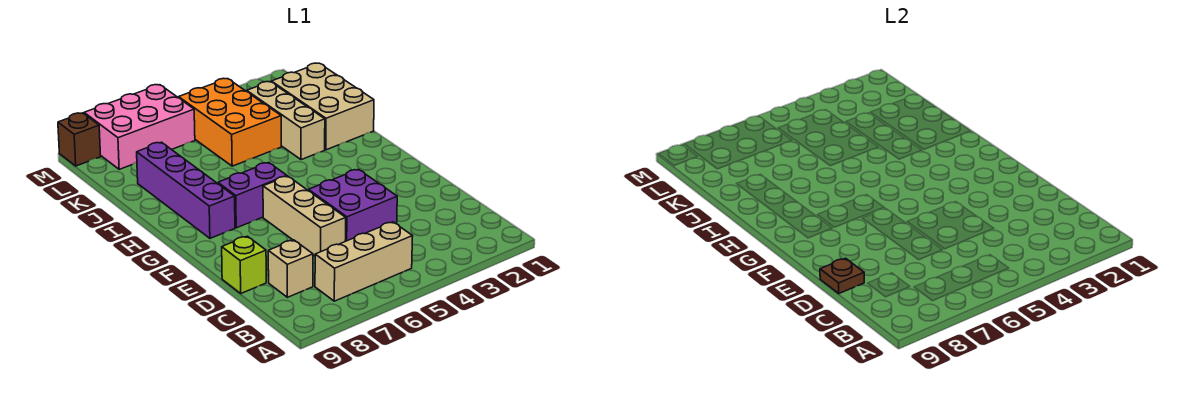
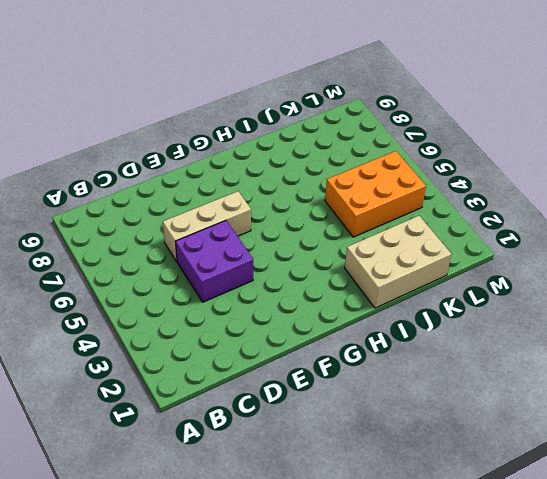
none -> tan 1x3 brick [315,222,413,301]
none -> tan 1x1 brick [268,240,313,297]
none -> lime 1x1 brick [222,236,266,293]

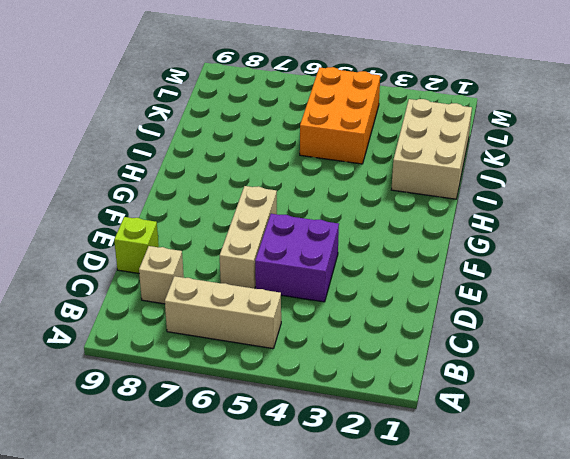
none -> purple 1x2 brick [218,162,287,228]
none -> purple 1x4 brick [137,142,235,238]
none -> tan 1x3 brick [247,82,325,160]

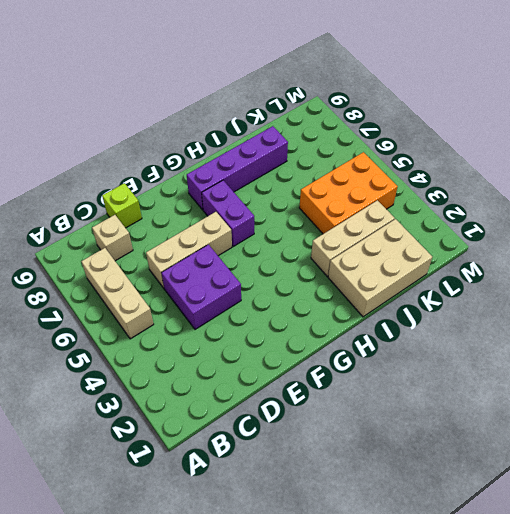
none -> pink 2x3 brick [84,85,195,169]
none -> brown 1x1 brick [58,113,101,166]
none -> brown 1x1 plate [820,258,864,293]

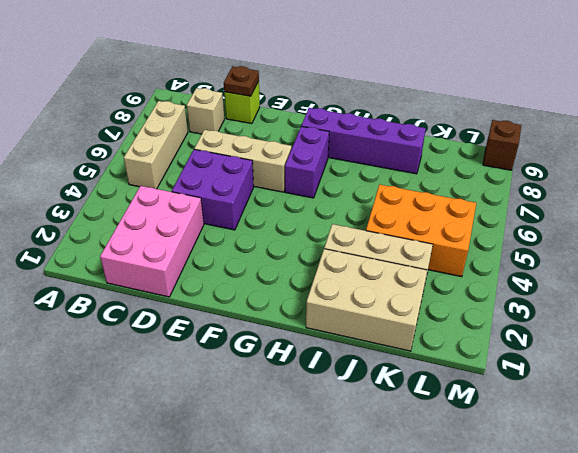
pink 2x3 brick [100,186,204,297] -> pink 2x3 brick moved to [84,85,195,169]

